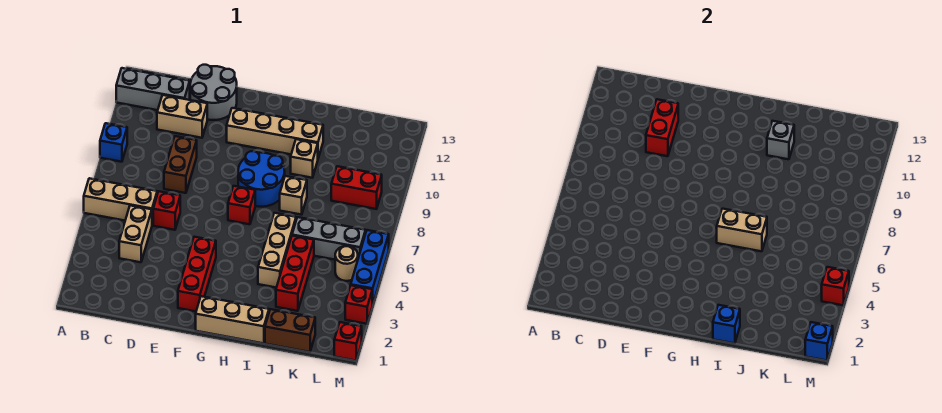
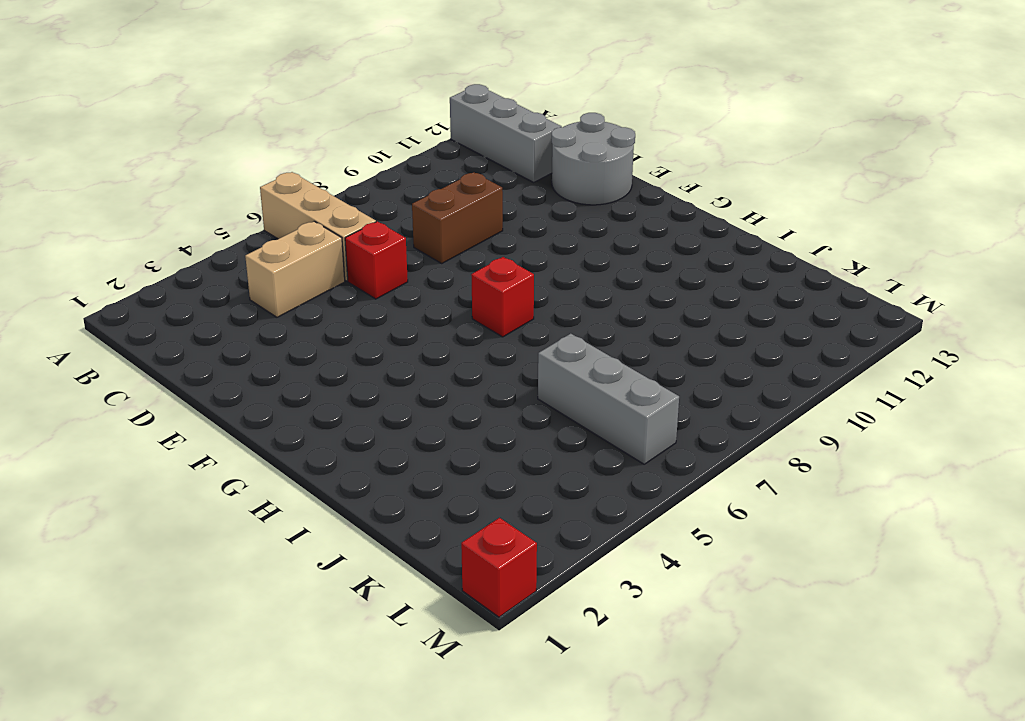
none -> blue 1x1 brick [100,123,127,162]
none -> tan 1x2 brick [157,95,207,138]
none -> red 1x3 brick [178,237,216,311]
none -> tan 1x4 brick [227,108,323,158]

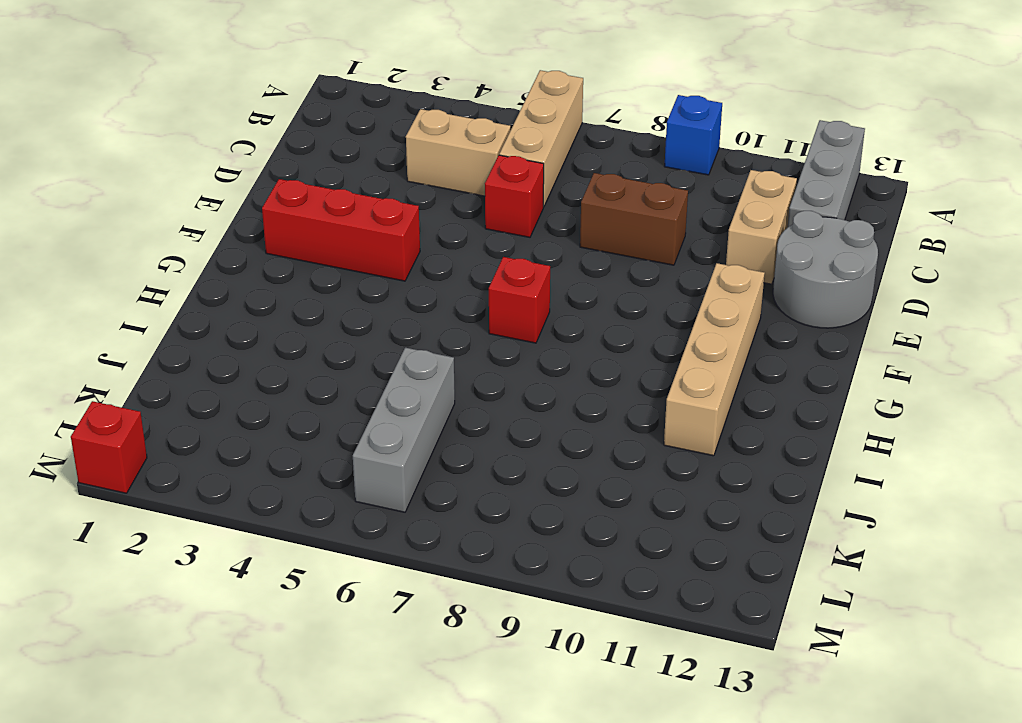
none -> tan 1x3 brick [196,296,269,343]
none -> blue 2x2 round brick [238,151,285,207]
none -> tan 1x3 brick [258,213,296,288]
none -> tan 1x1 brick [280,176,307,215]

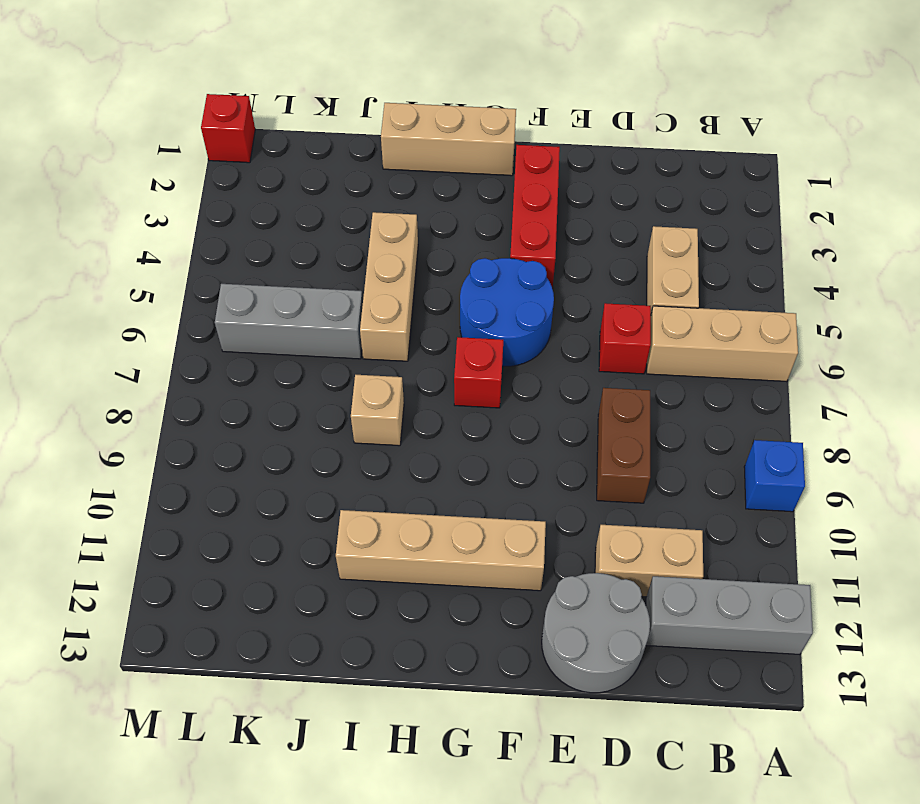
blue 2x2 round brick [460,258,554,367] -> blue 2x2 round brick moved to [238,151,285,207]
none -> tan 1x1 brick [291,139,318,178]
none -> brown 1x2 brick [265,309,315,352]
none -> red 1x3 brick [276,236,314,311]
none -> red 1x2 brick [331,166,382,209]

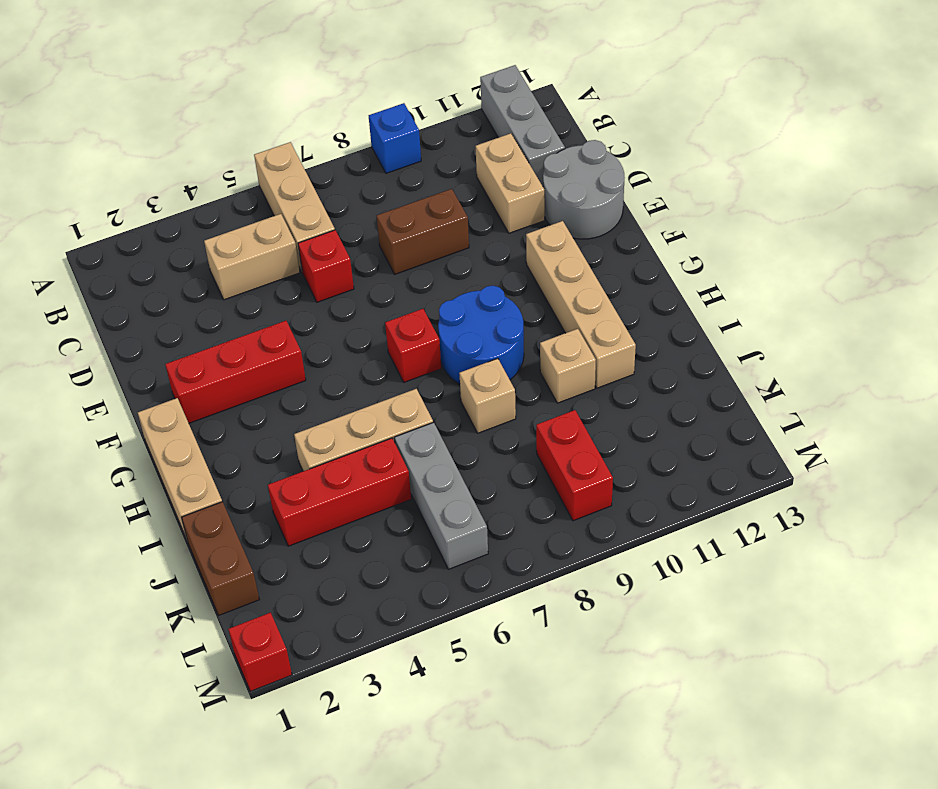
none -> tan 1x1 round brick [335,246,358,281]
none -> red 1x1 brick [345,285,372,324]
none -> blue 1x3 brick [351,230,389,305]
none -> red 1x2 brick [646,99,678,156]

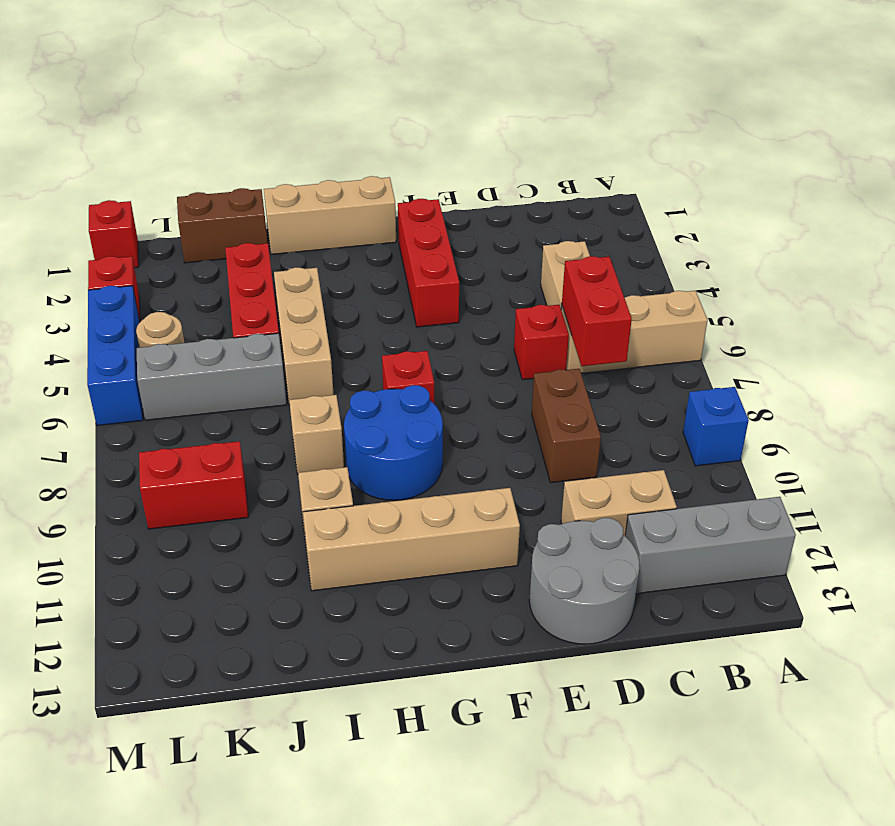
red 1x2 brick [562,256,632,366] -> red 1x2 brick moved to [646,99,678,156]
none -> tan 1x2 brick [717,209,767,251]
none -> blue 1x1 brick [713,305,740,343]
none -> grey 1x1 brick [767,121,794,159]
none -> blue 1x1 brick [805,322,833,361]

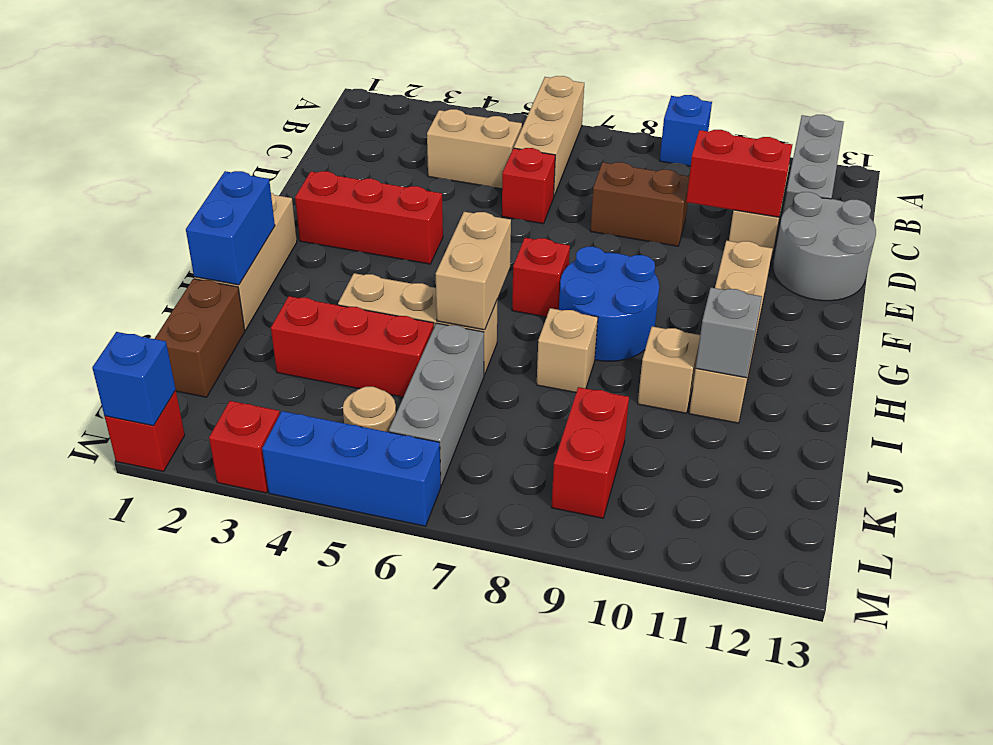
blue 1x2 brick [186,171,275,285] -> blue 1x1 brick [713,305,740,343]
none -> red 1x1 brick [822,267,849,305]

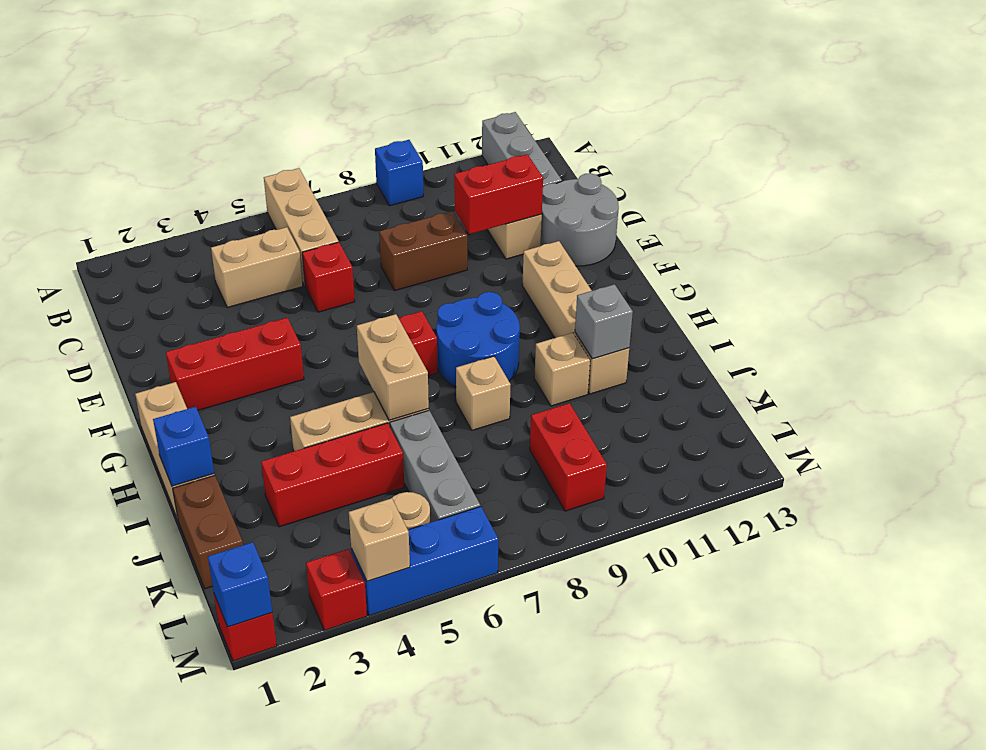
tan 1x1 brick [349,498,410,581] -> red 1x1 brick [822,267,849,305]

